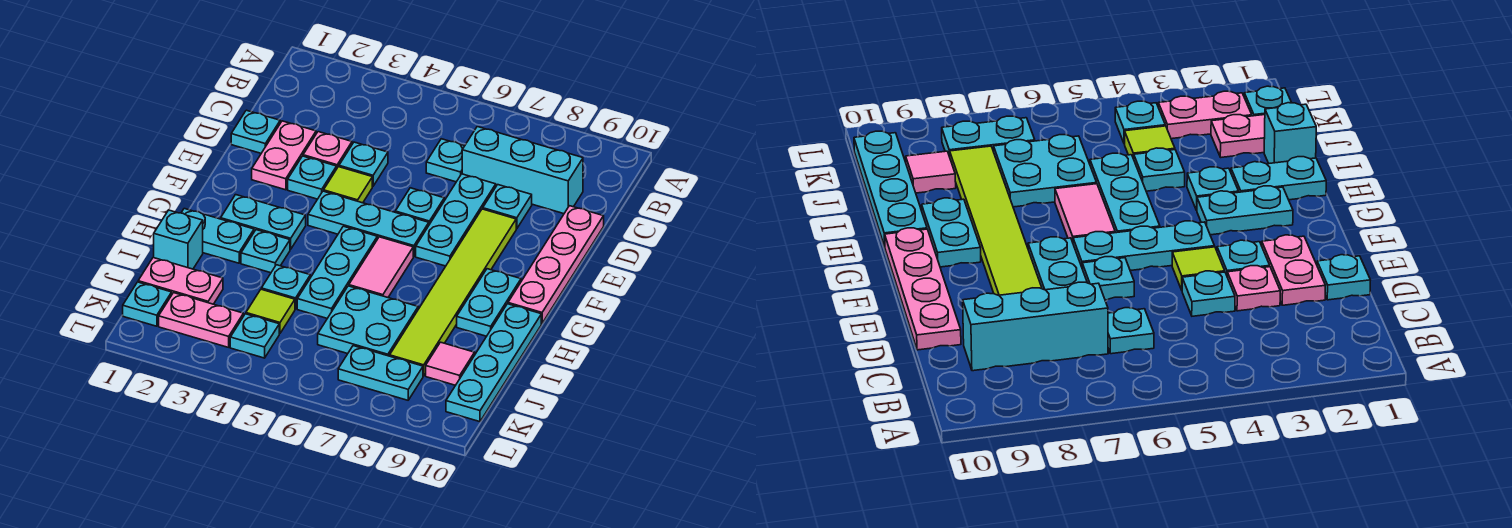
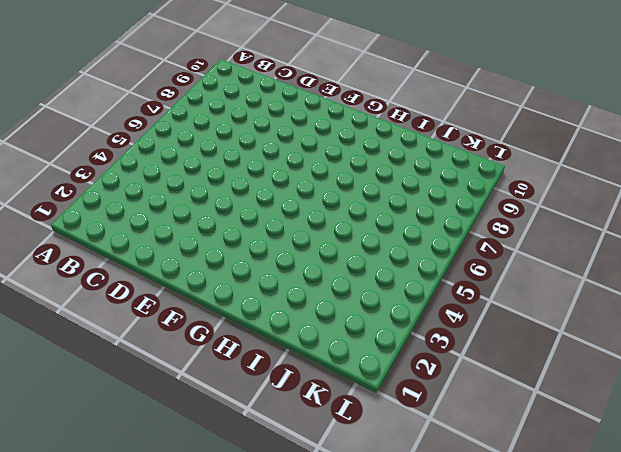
none -> cyan 1x1 plate [426,139,464,182]
none -> cyan 1x3 brick [462,127,583,214]
none -> cyan 1x1 plate [231,110,280,153]
none -> pink 1x2 plate [252,121,316,190]

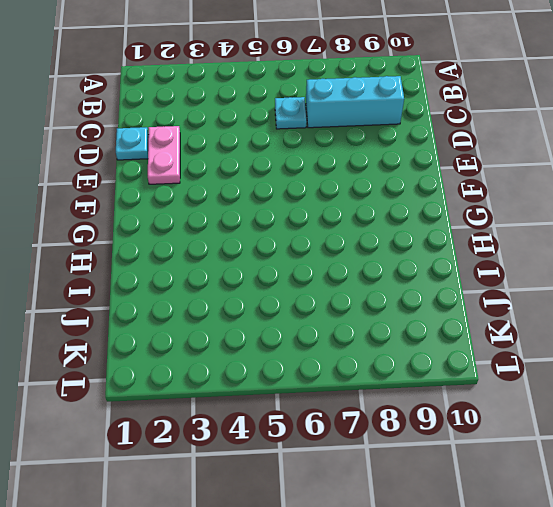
none -> pink 1x1 plate [303,132,352,168]
none -> cyan 1x1 plate [339,142,388,186]
none -> cyan 1x3 plate [416,174,496,266]
none -> cyan 1x1 plate [483,185,532,229]

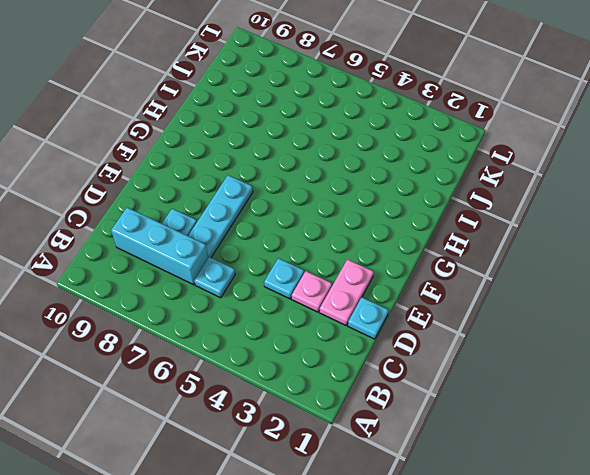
none -> pink 1x4 plate [508,206,604,323]
none -> cyan 1x1 plate [288,156,337,199]
none -> lime 1x1 tile [324,167,372,203]
none -> cyan 1x1 plate [395,188,444,225]

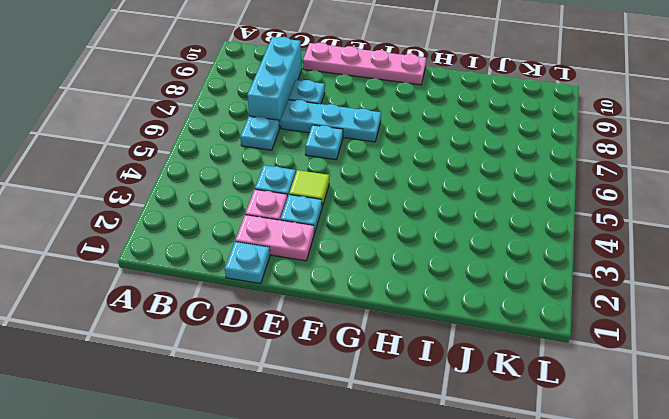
none -> lime 1x6 tile [390,209,516,376]
none -> cyan 1x3 plate [308,191,429,257]
none -> cyan 1x2 plate [221,195,306,249]
none -> cyan 1x3 plate [297,226,377,318]

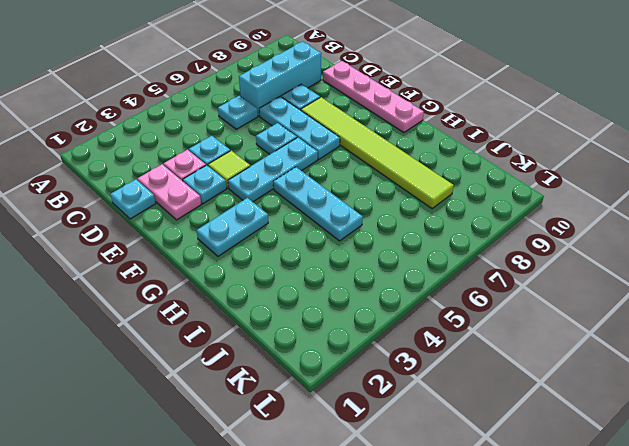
none -> pink 1x2 tile [349,237,413,297]
none -> cyan 1x2 plate [457,269,521,336]
none -> cyan 1x2 plate [181,209,254,263]
none -> cyan 1x1 plate [241,230,290,273]

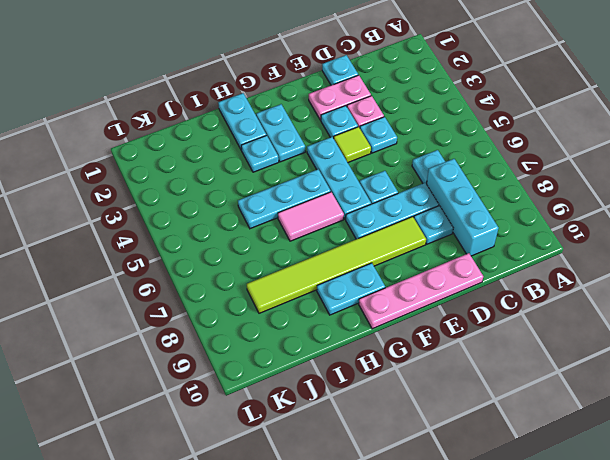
none -> cyan 1x4 plate [446,304,541,422]
none -> cyan 1x1 brick [154,210,203,269]
none -> cyan 1x1 plate [261,265,310,309]
none -> cyan 2x2 plate [318,286,418,356]

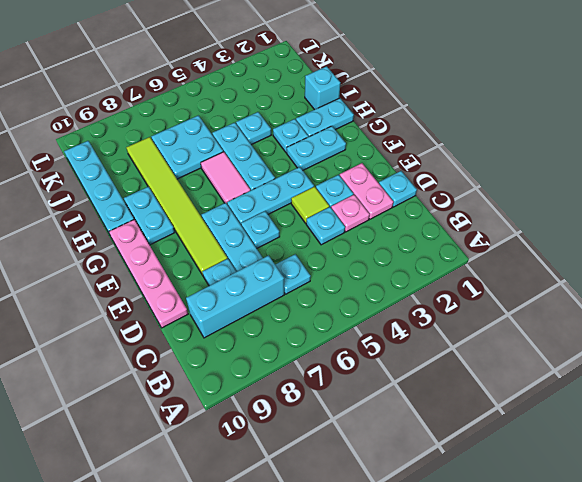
none -> pink 1x2 plate [138,257,223,304]
none -> lime 1x1 tile [246,289,295,334]
none -> pink 1x1 tile [426,342,475,385]
none -> cyan 1x1 plate [123,282,172,326]

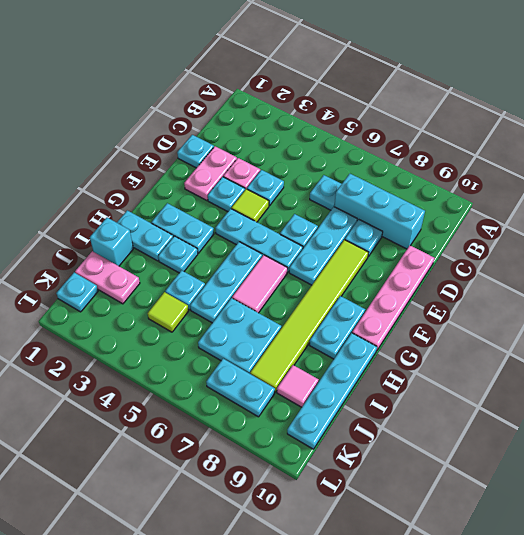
none -> pink 1x2 plate [159,293,243,347]
none -> cyan 1x1 plate [230,314,279,358]

